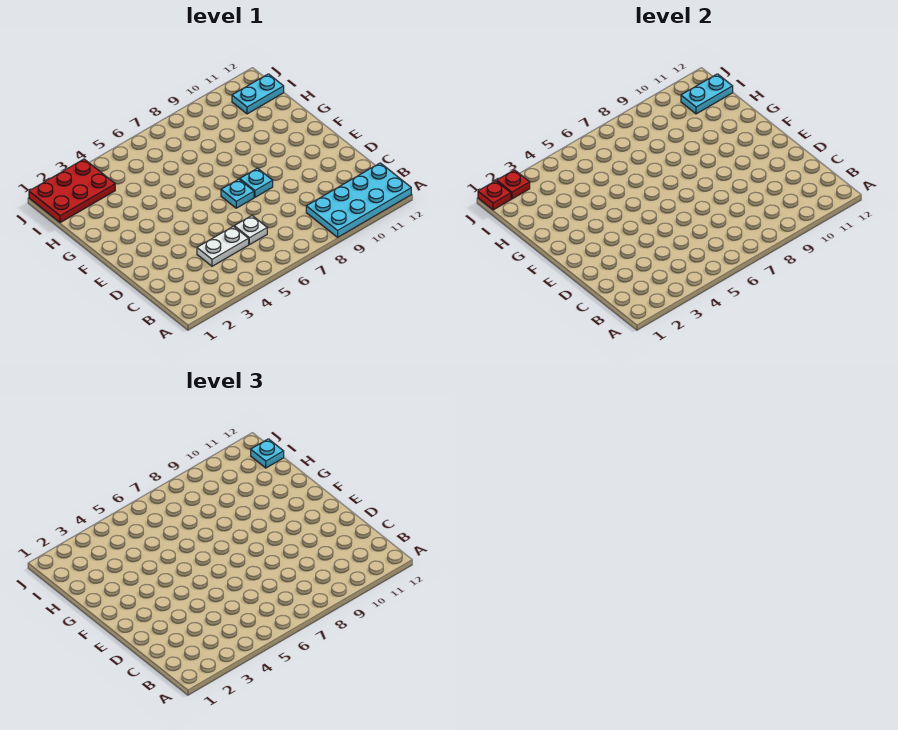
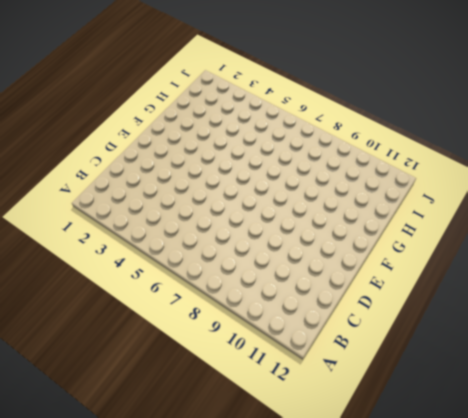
none -> cyan 2x4 plate [306,163,411,237]
none -> white 1x2 plate [197,226,249,266]

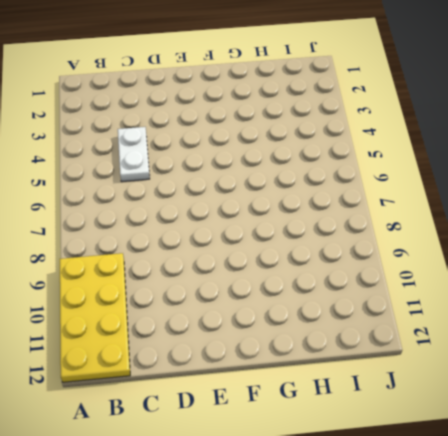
yellow 2x4 plate [60,253,130,382] -> cyan 2x4 plate [306,163,411,237]
none -> white 1x1 plate [234,216,267,245]
none -> cyan 1x1 plate [221,179,254,208]

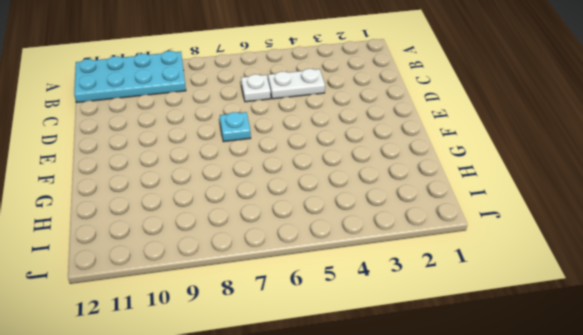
none -> cyan 1x1 plate [240,168,273,197]
none -> red 2x3 plate [29,159,115,223]

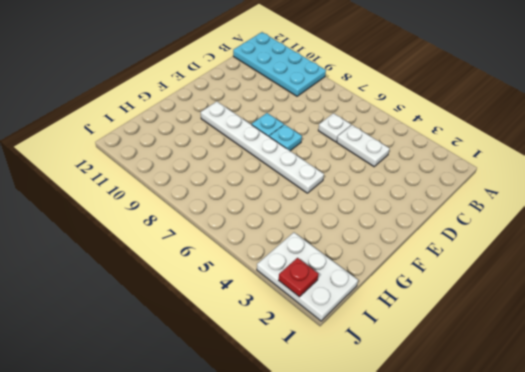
white 1x6 plate [201,101,324,193] -> none
white 2x3 plate [257,232,358,321] -> red 2x3 plate [29,159,115,223]
none -> cyan 1x2 plate [232,74,284,114]
none -> cyan 1x2 plate [681,74,733,114]

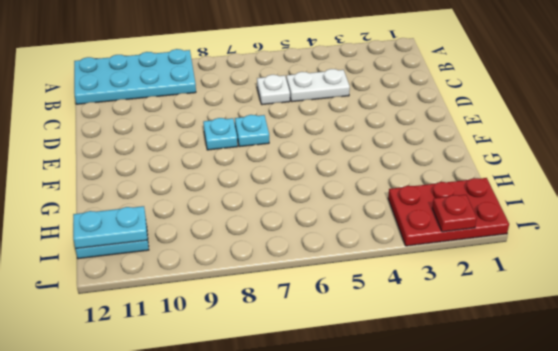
none -> red 1x1 plate [478,181,511,210]
none -> cyan 1x1 plate [251,439,284,468]

